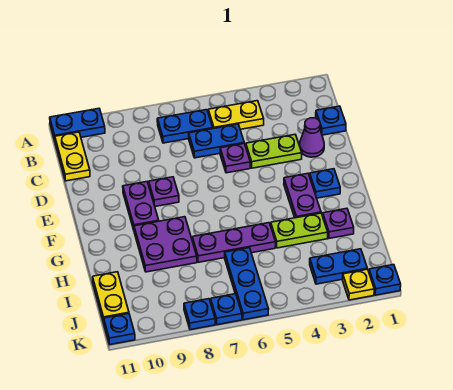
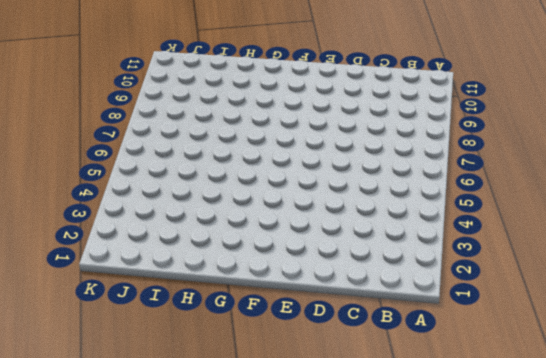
none -> blue 1x2 plate [50,109,105,140]
none -> yellow 1x2 plate [208,101,264,129]
none -> blue 1x2 plate [157,110,213,143]

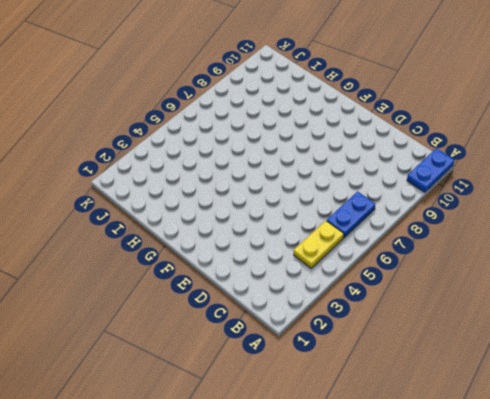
none -> yellow 1x2 plate [55,132,90,181]
none -> blue 1x1 plate [316,106,346,135]
none -> blue 1x2 plate [189,124,244,158]

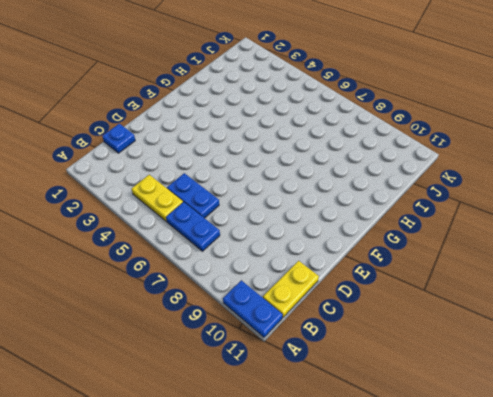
none -> purple 1x1 cone [299,118,324,157]
none -> lime 1x2 plate [246,135,302,168]
none -> purple 1x1 plate [220,143,250,173]

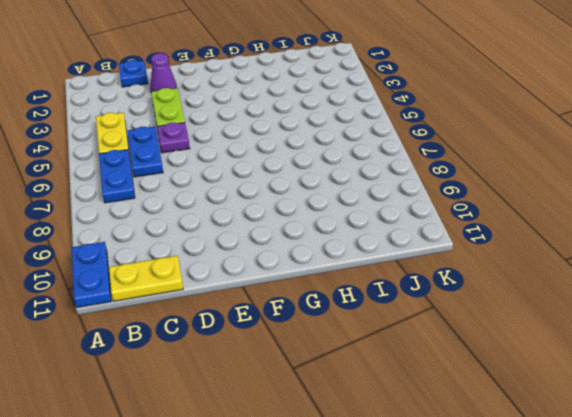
none -> purple 1x1 plate [149,177,179,206]
none -> purple 1x2 plate [123,182,159,230]
none -> blue 1x1 plate [310,169,340,198]

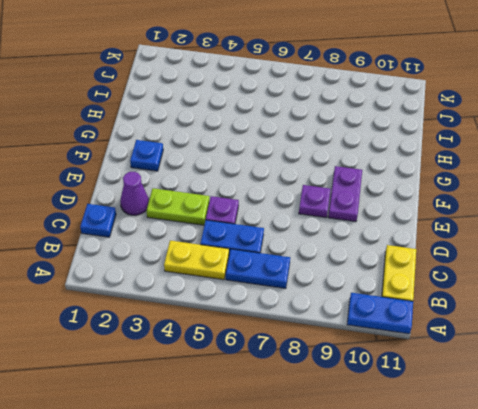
none -> purple 1x2 plate [284,173,321,218]
none -> purple 2x2 plate [134,217,197,272]
none -> purple 1x1 plate [323,208,354,238]

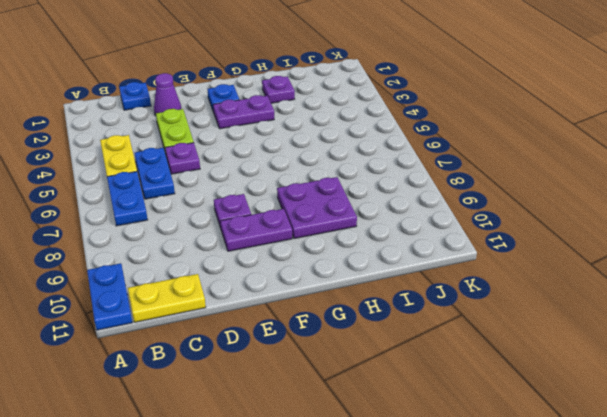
none -> lime 1x2 plate [271,213,328,248]
none -> purple 1x3 plate [192,223,276,262]
none -> blue 1x3 plate [225,248,269,320]

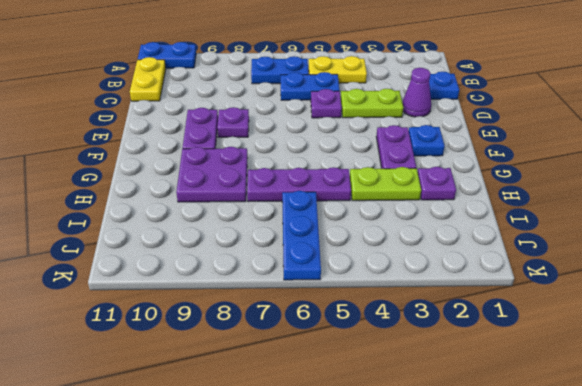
none -> yellow 1x2 plate [93,272,129,322]
none -> blue 1x2 plate [310,249,367,284]
none -> blue 1x1 plate [369,265,401,295]

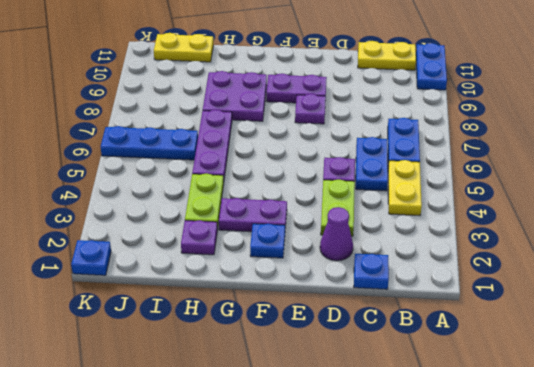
none -> blue 1x2 plate [310,249,367,284]
none -> yellow 1x1 plate [343,269,374,300]
none -> blue 1x1 plate [211,294,242,325]

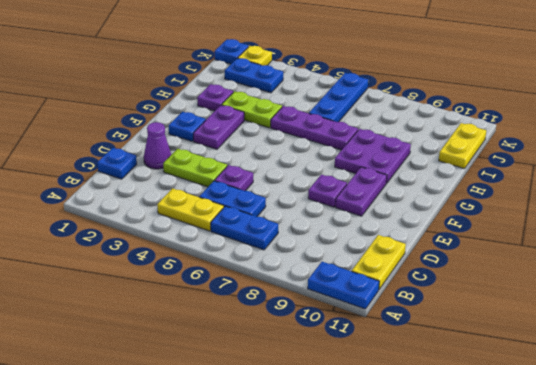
none -> blue 1x1 plate [211,294,242,325]
none -> blue 1x1 plate [184,299,215,330]
none -> blue 1x1 plate [104,313,135,345]

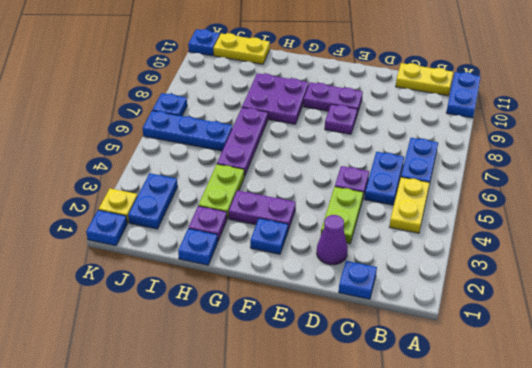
blue 1x1 plate [178,228,218,265] -> blue 1x1 plate moved to [184,299,215,330]

